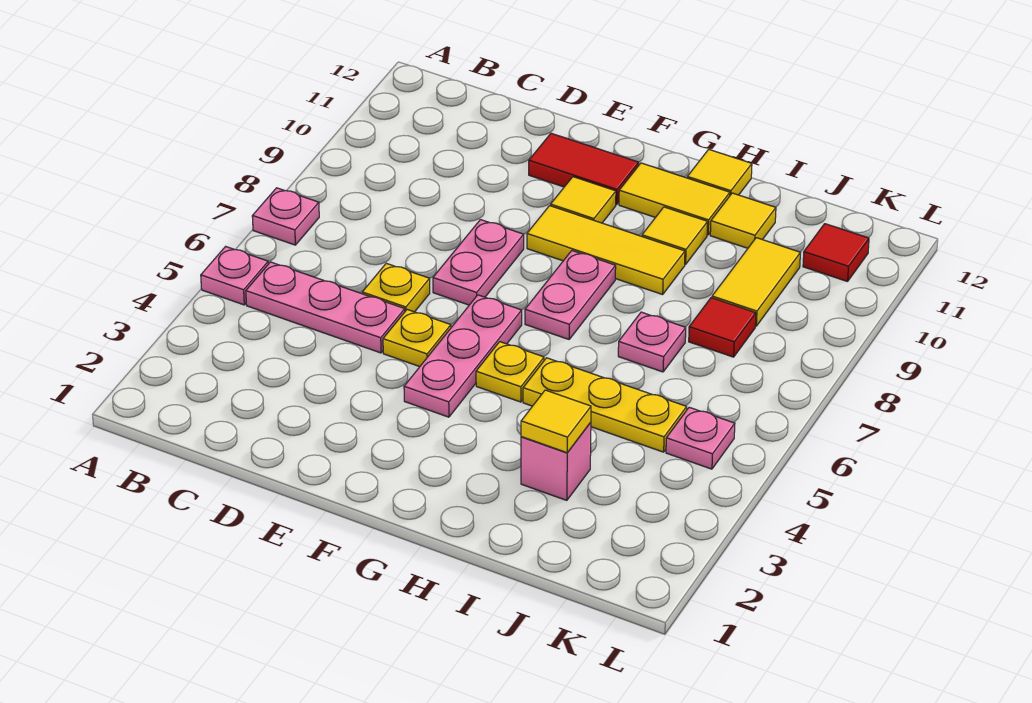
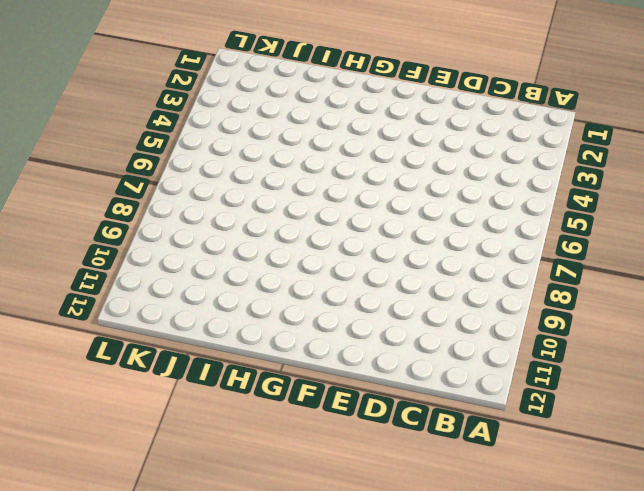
none -> pink 1x1 plate [201,246,268,305]
none -> pink 1x1 plate [252,188,319,245]
none -> pink 1x3 plate [246,262,405,353]

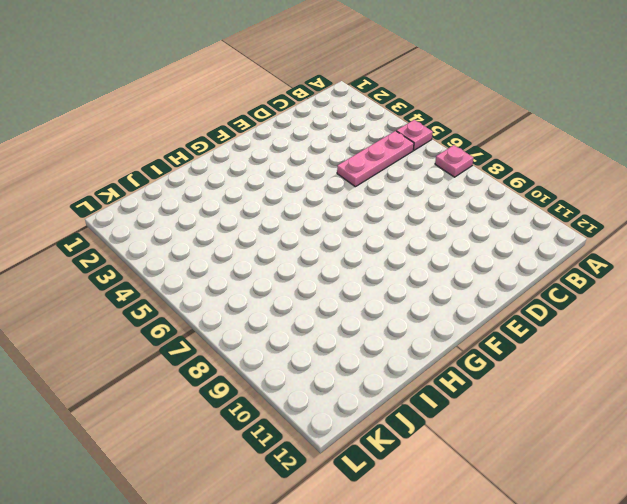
none -> yellow 1x1 plate [362,263,430,312]
none -> yellow 1x1 plate [383,310,451,367]
none -> pink 1x2 plate [433,220,524,305]

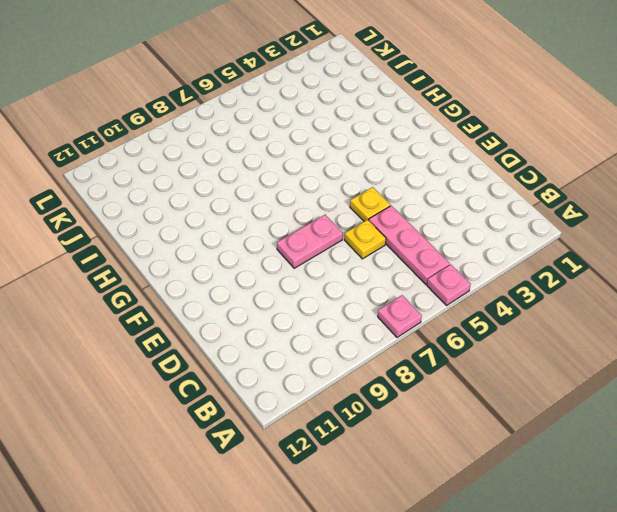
none -> red 1x2 tile [529,133,639,204]
none -> pink 1x3 plate [404,295,522,417]
none -> yellow 1x3 tile [527,206,685,295]

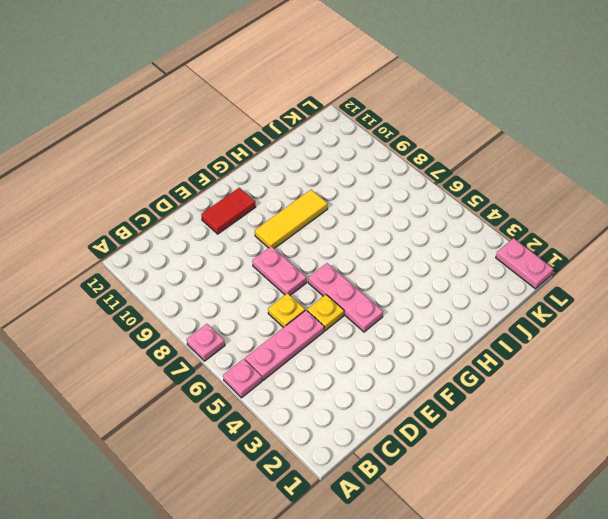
pink 1x2 plate [496,238,553,289] -> pink 1x2 plate moved to [525,251,616,339]
none -> yellow 1x1 tile [551,177,616,223]
none -> yellow 1x1 plate [476,342,544,402]
none -> yellow 1x2 tile [619,163,730,235]

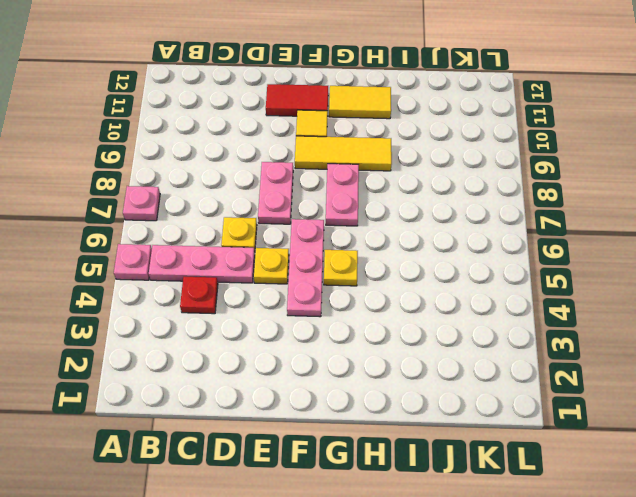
red 1x1 plate [180,277,218,314] -> none
none -> yellow 1x3 plate [523,358,687,452]
none -> yellow 1x1 tile [642,207,708,265]
none -> yellow 1x1 tile [687,149,752,195]

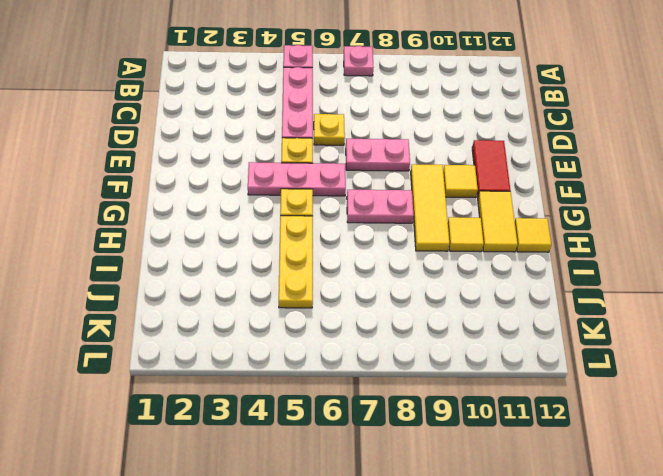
none -> pink 1x1 brick [521,422,591,500]
none -> pink 1x1 plate [618,312,686,372]
none -> yellow 1x1 tile [710,193,776,248]

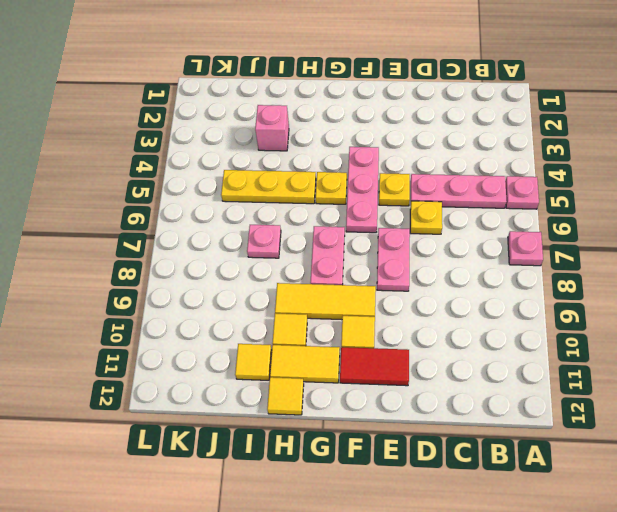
none -> red 1x1 tile [689,298,756,357]
none -> yellow 1x2 tile [712,238,800,326]
none -> pink 1x1 plate [666,407,735,469]

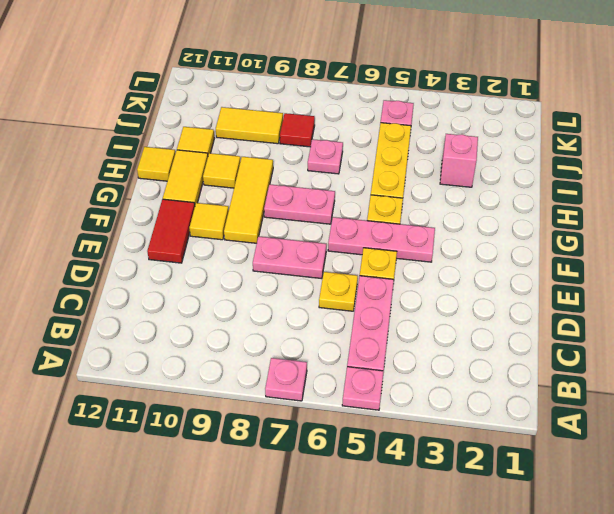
none -> red 1x1 tile [803,224,869,282]
none -> yellow 1x1 tile [521,390,591,453]

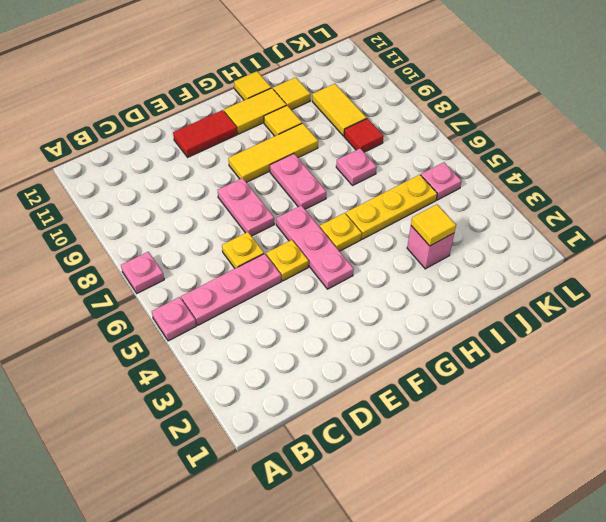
none -> yellow 1x1 tile [551,177,616,223]
none -> red 1x1 tile [803,224,869,282]

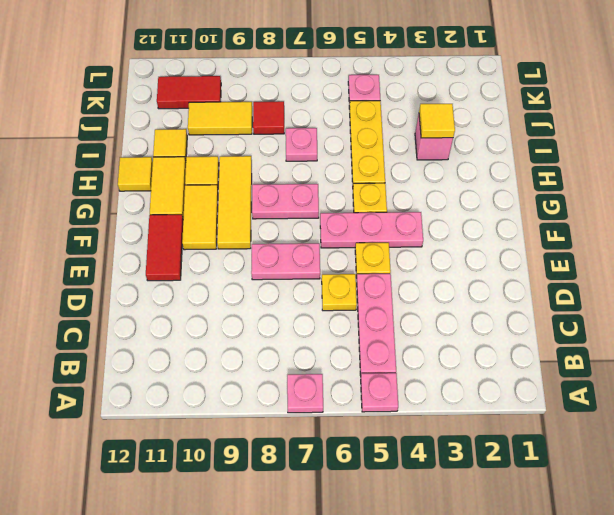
yellow 1x2 tile [182,185,218,250] -> yellow 1x1 tile [551,177,616,223]
red 1x2 tile [157,76,221,109] -> red 1x1 tile [803,224,869,282]

